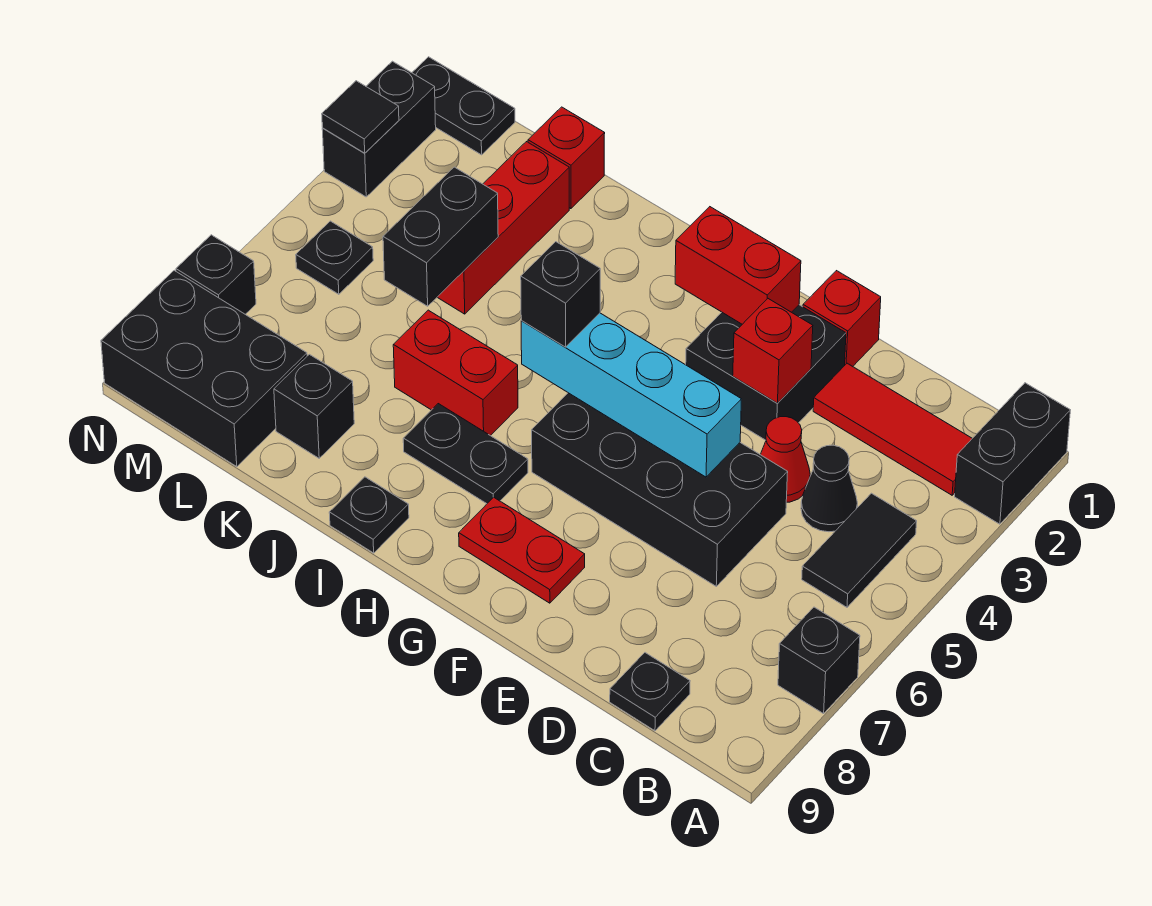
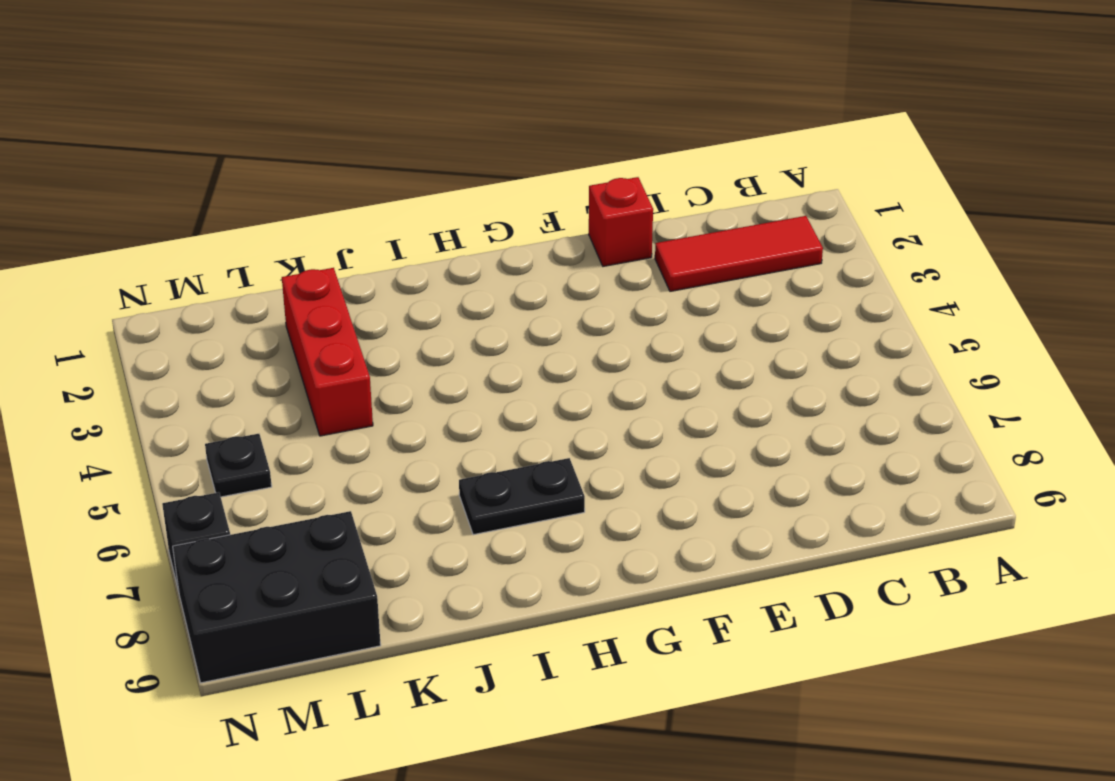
none -> black 1x2 brick [955,383,1070,524]
none -> black 1x1 brick [778,607,860,714]
none -> black 1x2 tile [802,493,917,607]

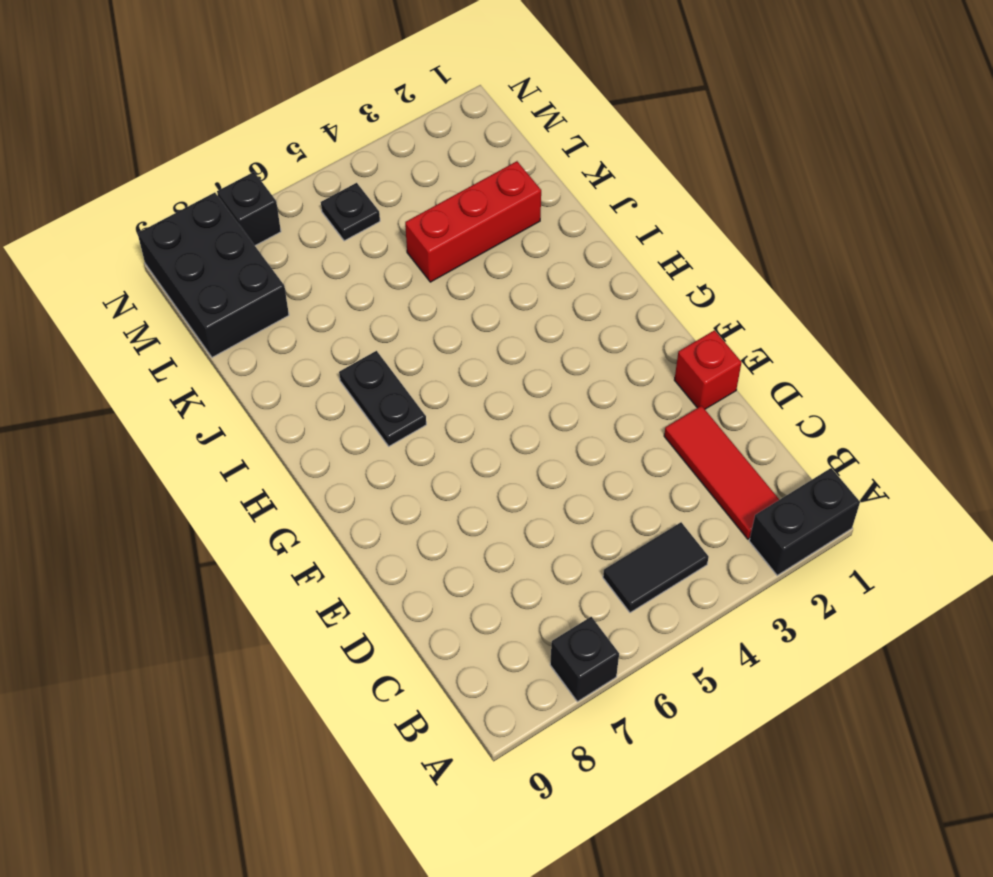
none -> black 1x1 cone [801,445,857,532]
none -> black 1x1 plate [610,653,690,731]
none -> red 1x1 cone [760,417,810,503]

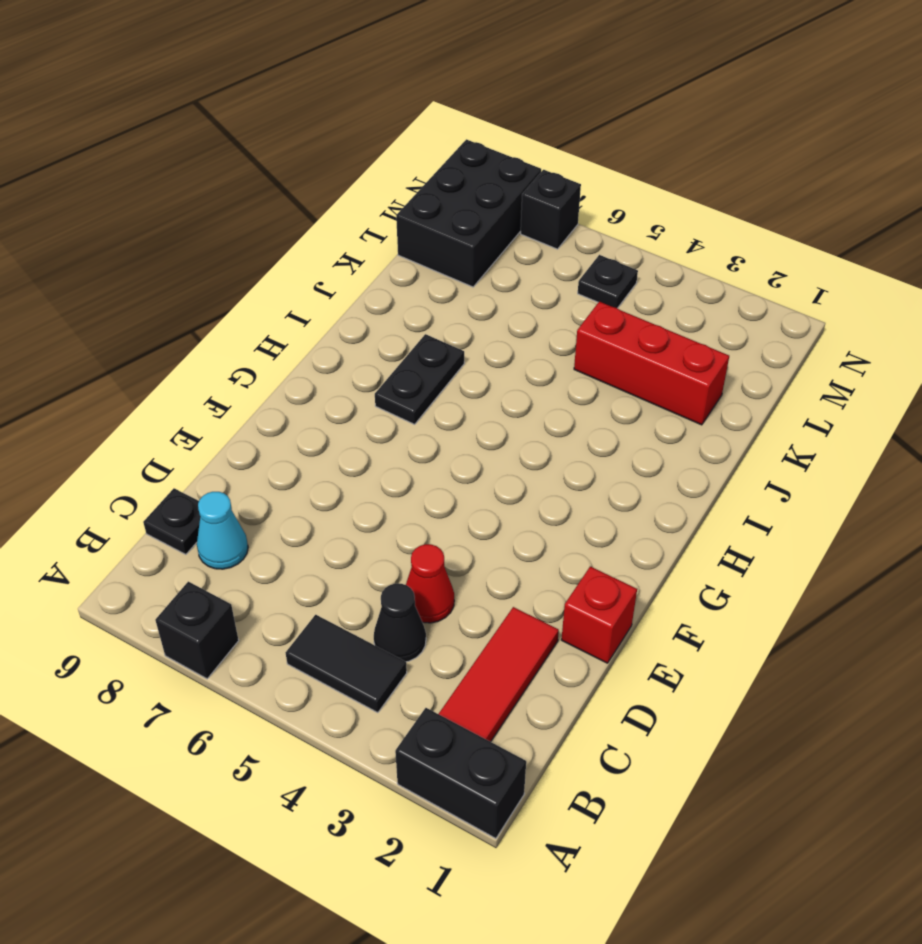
cyan 1x1 cone [197,492,248,569] -> none
none -> black 2x4 brick [532,393,788,586]
none -> black 2x2 brick [686,305,846,440]
none -> red 1x2 plate [459,497,585,603]

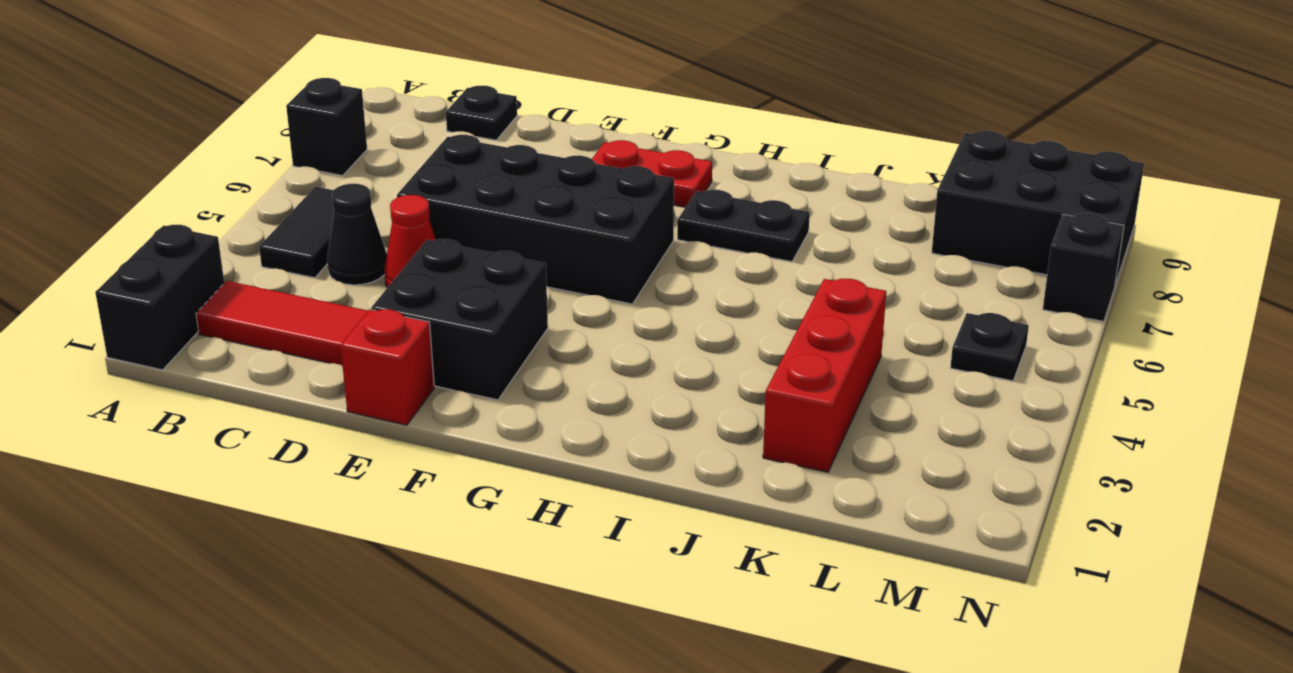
none -> red 1x2 brick [393,310,518,436]
none -> black 1x1 plate [329,477,409,553]
none -> red 1x1 brick [528,107,605,209]

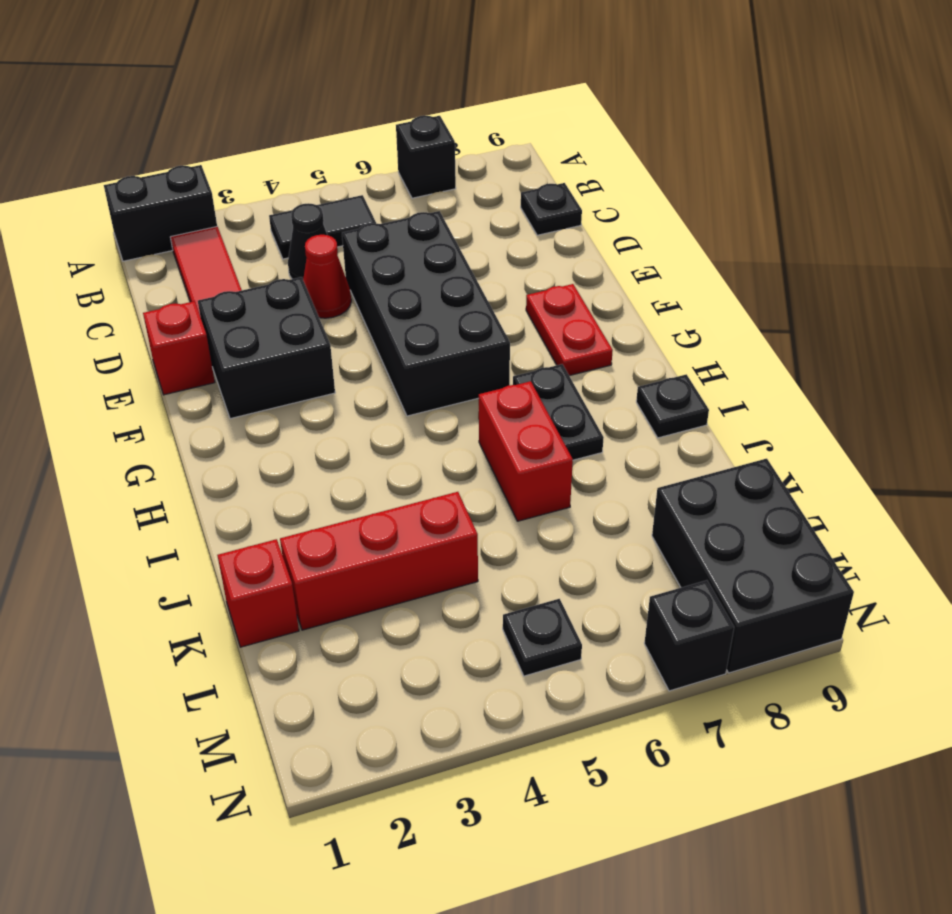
none -> black 1x1 brick [274,354,354,458]
none -> black 1x2 plate [412,57,515,155]
none -> black 1x2 brick [322,61,436,197]

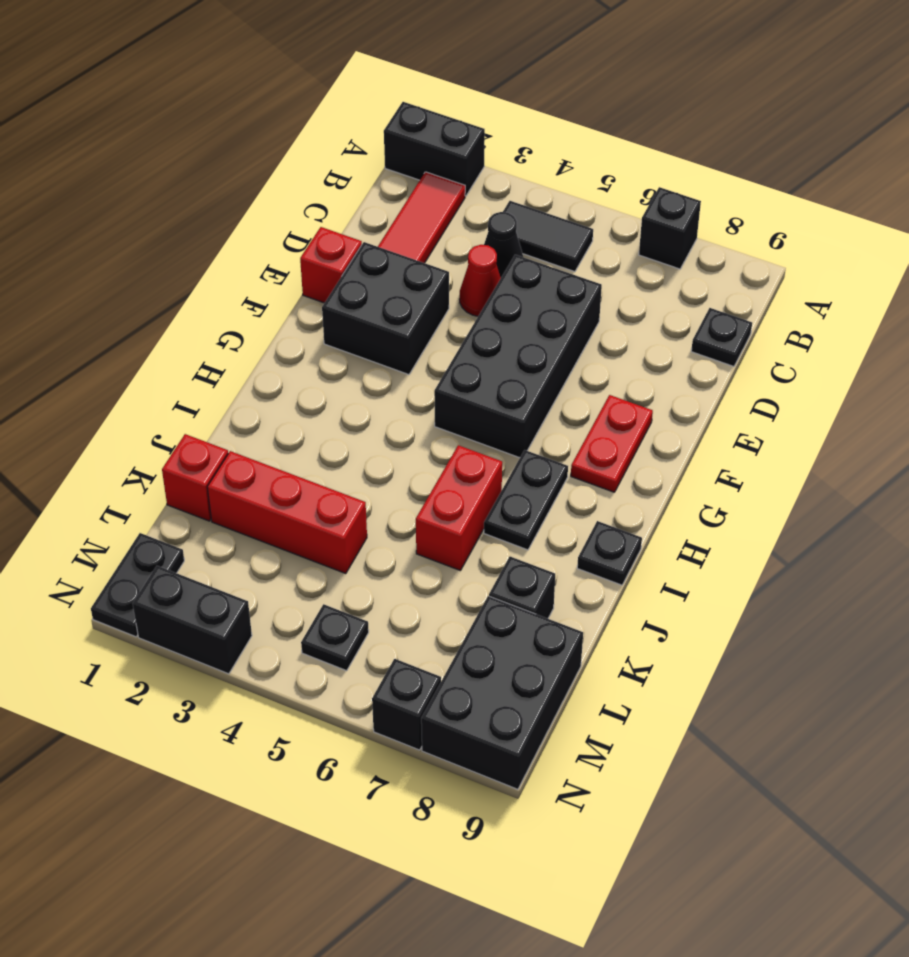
none -> red 1x1 brick [733,299,813,403]
none -> cyan 1x4 brick [521,313,741,477]
none -> red 1x2 brick [675,207,801,324]

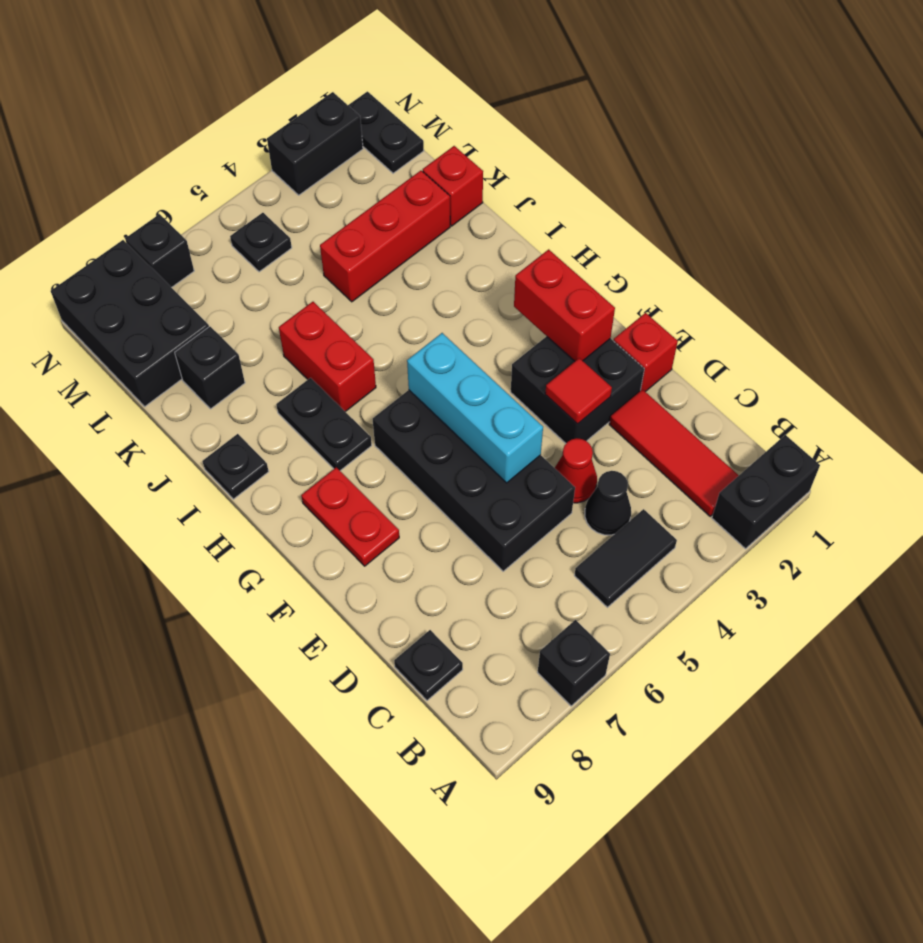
red 1x1 tile [545,358,612,424] -> red 1x1 brick [733,299,813,403]
cyan 1x3 brick [407,333,543,483] -> cyan 1x4 brick [521,313,741,477]
none -> black 1x2 brick [383,167,498,306]
none -> black 1x1 tile [322,81,399,153]
none -> black 1x1 brick [521,242,600,347]

